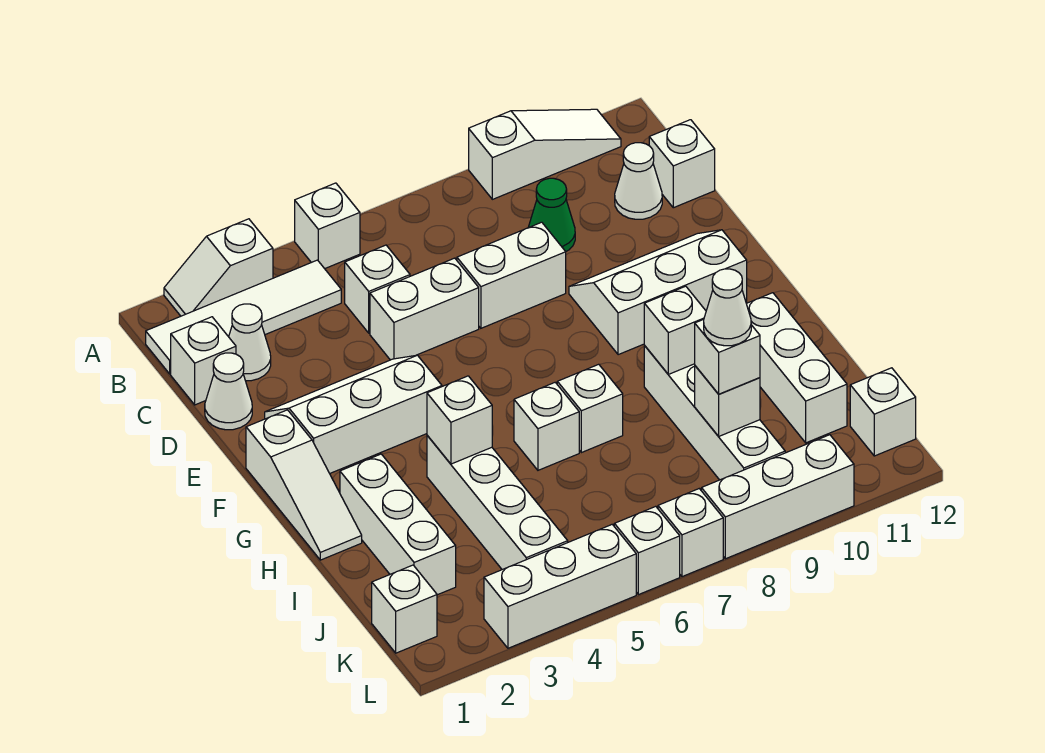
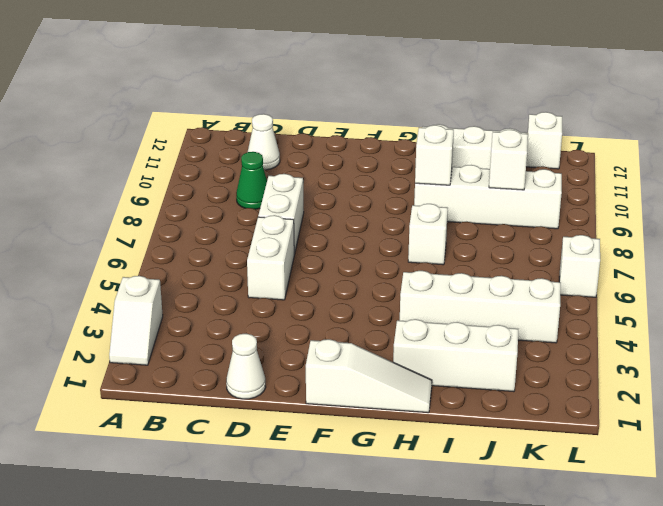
none -> white 1x1 brick [295,183,360,269]
none -> white 1x3 slope [469,109,621,199]
none -> white 1x4 tile [146,260,341,374]
none -> white 1x1 brick [171,317,236,405]

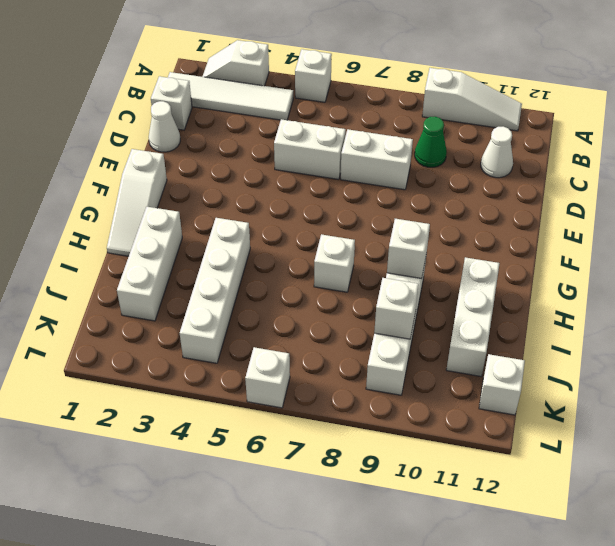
none -> white 1x1 cone [229,304,271,381]
none -> white 1x1 brick [345,245,410,333]
none -> white 1x1 brick [649,120,715,208]
none -> white 2x3 slope [265,355,442,473]

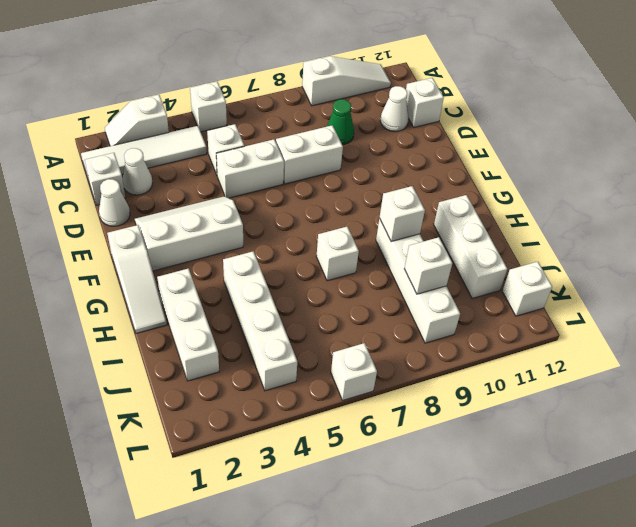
none -> white 2x3 slope [569,230,747,355]
none -> white 1x1 brick [514,382,579,470]
none -> white 1x1 brick [372,565,437,653]
none -> white 1x3 brick [484,524,636,648]

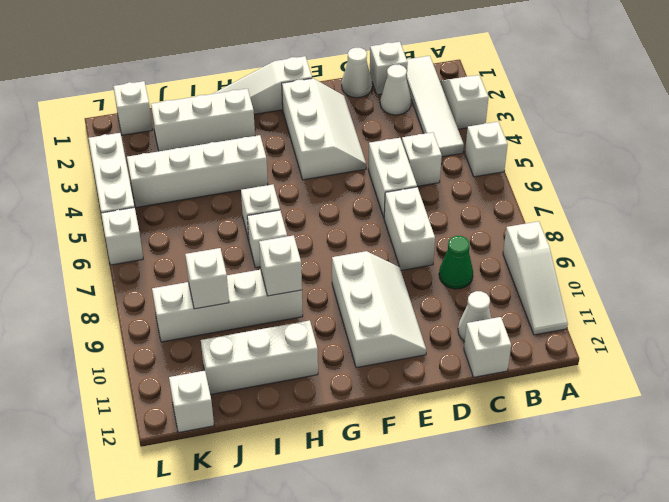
none -> white 1x1 brick [658,489,723,577]
none -> white 1x3 brick [701,435,854,559]
none -> white 1x1 brick [427,376,492,464]
none -> white 1x1 brick [695,320,760,394]

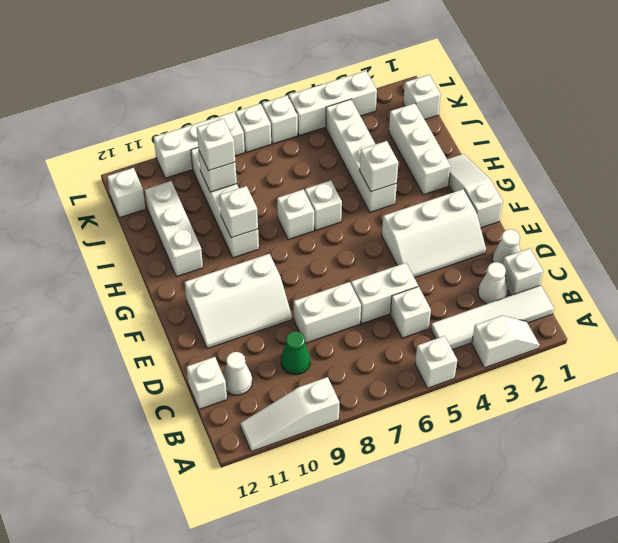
none -> white 1x1 cone [704,269,751,346]

